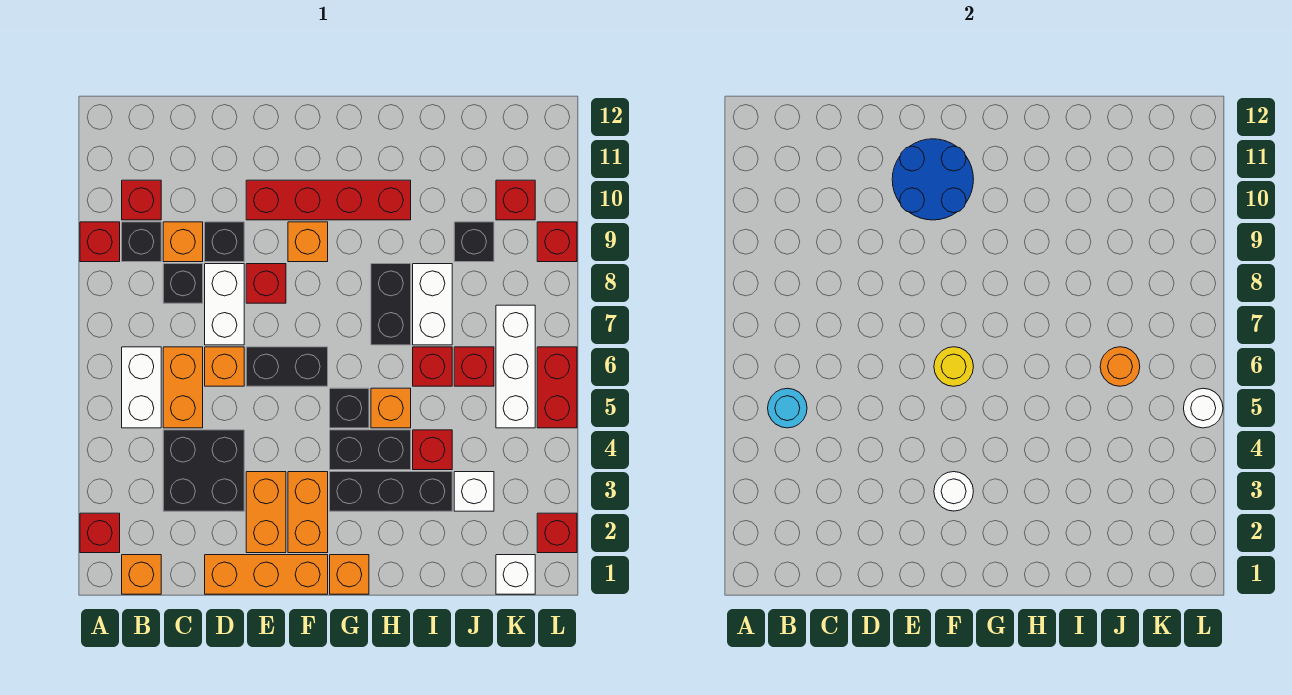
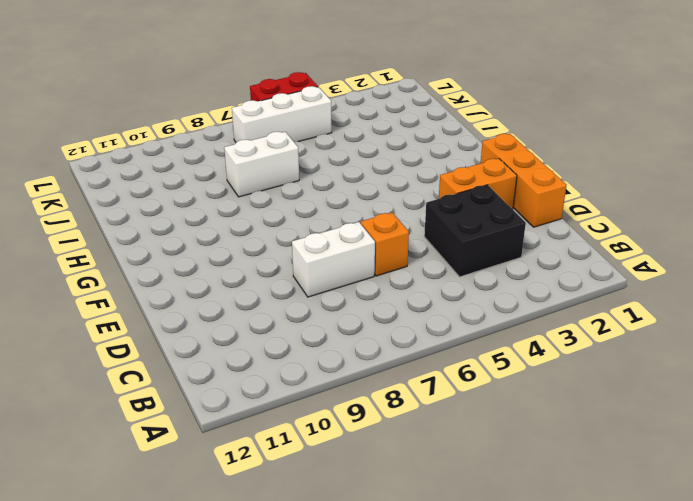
none -> red 1x1 brick [80,513,120,553]
none -> red 1x1 brick [80,222,120,262]
none -> orange 1x1 brick [122,555,161,594]
none -> white 1x2 brick [122,347,161,428]

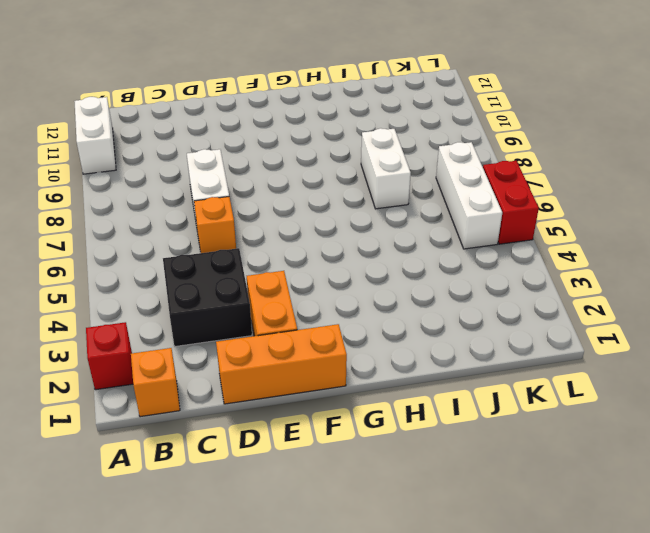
white 1x2 brick [74,97,116,174] -> white 1x2 brick moved to [122,347,161,428]
none -> red 1x1 brick [80,222,120,262]
none -> black 1x1 brick [122,222,161,262]
none -> red 1x1 brick [122,180,161,220]
none -> orange 1x2 brick [163,347,203,428]

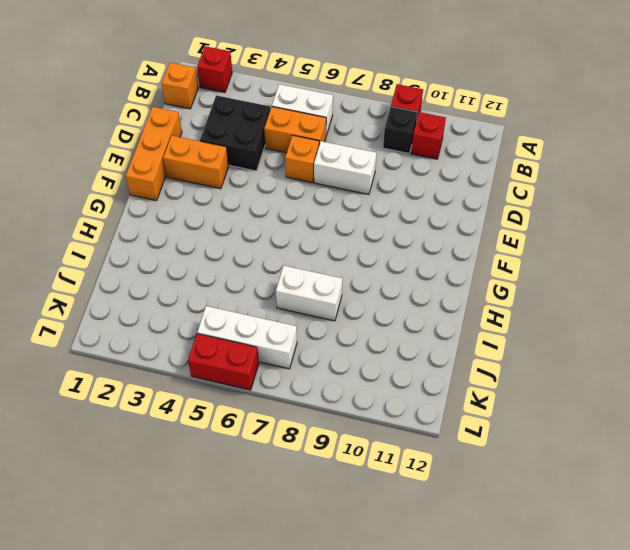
none -> black 1x1 brick [163,264,203,303]
none -> orange 1x1 brick [163,222,203,262]
none -> black 1x1 brick [205,222,244,262]
none -> black 1x2 brick [246,347,328,386]

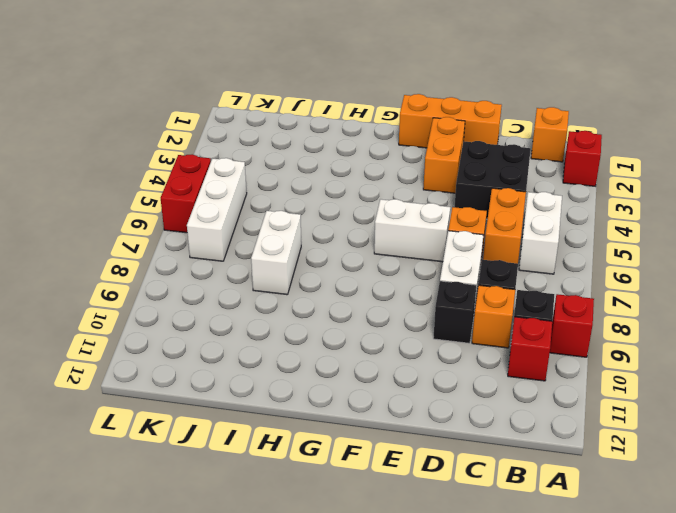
white 1x2 brick [374,199,450,262] -> black 1x2 brick [246,347,328,386]
none -> red 1x1 brick [246,264,286,303]
none -> red 1x4 brick [246,180,411,220]
none -> orange 1x2 brick [288,472,328,553]
none -> orange 1x1 brick [288,222,328,262]

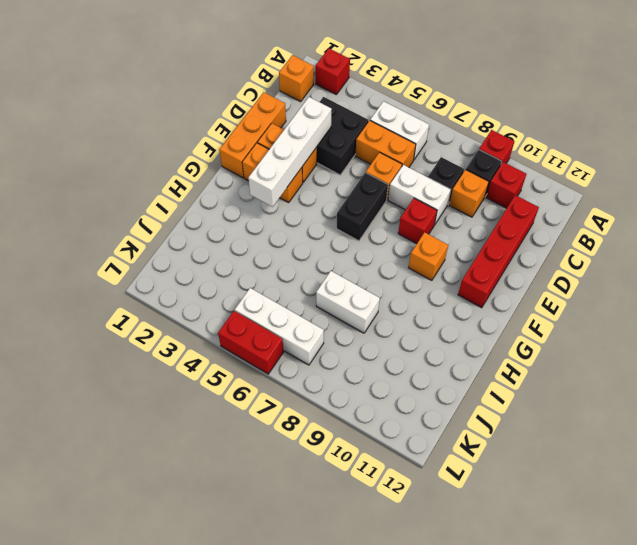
red 1x4 brick [458,195,539,308] -> red 1x4 brick moved to [246,180,411,220]
white 1x4 brick [248,97,332,207] -> white 1x1 round brick [934,472,973,511]
none -> black 1x1 brick [205,222,244,262]
none -> orange 1x1 brick [330,555,369,594]
none -> black 1x3 brick [330,472,452,511]
none -> black 1x2 brick [330,430,411,470]

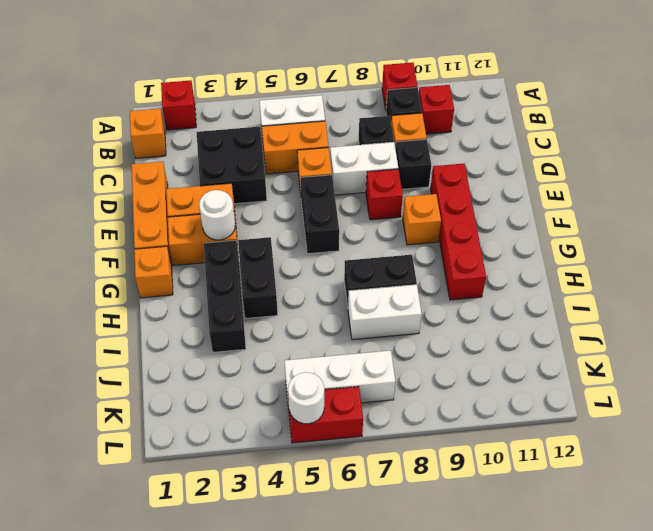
none -> black 1x1 brick [330,388,369,428]
none -> orange 1x1 brick [371,388,411,428]
none -> red 1x1 brick [413,430,452,470]
none -> red 1x1 brick [413,347,452,386]

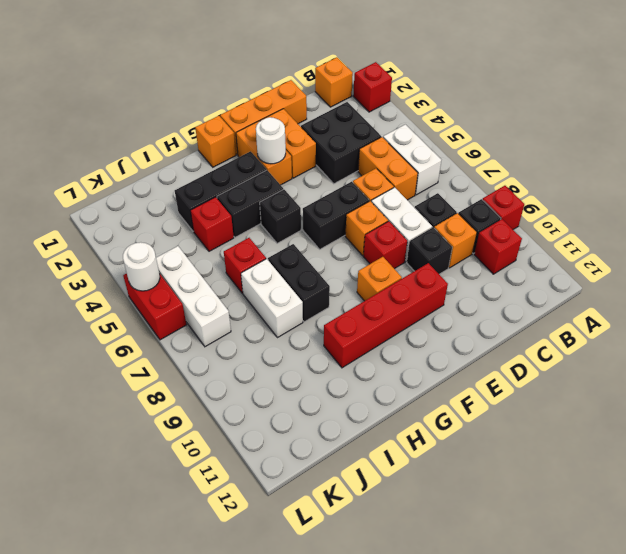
orange 1x1 brick [345,201,388,255] -> orange 1x1 brick moved to [371,388,411,428]
none -> white 1x1 brick [454,472,494,511]
none -> red 1x1 brick [454,347,494,386]
none -> black 1x1 brick [454,222,494,262]
none -> white 1x1 brick [496,555,535,594]

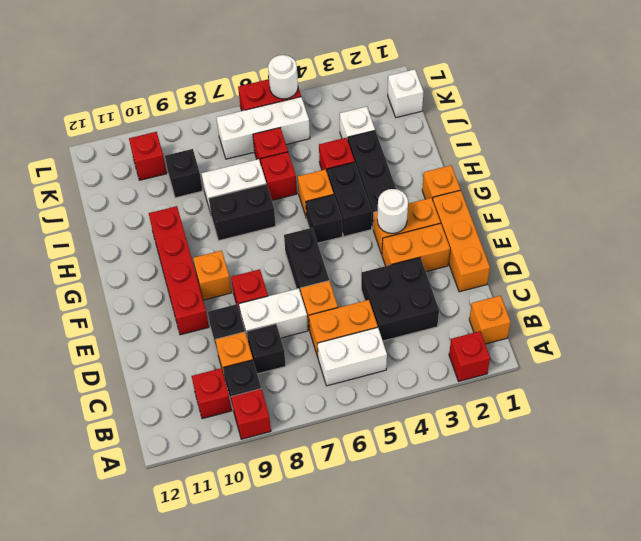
none -> red 1x1 brick [537,513,577,553]
none -> red 1x1 brick [537,222,577,262]
none -> cyan 1x1 round brick [768,388,807,428]
none -> blue 2x2 round brick [892,139,974,220]

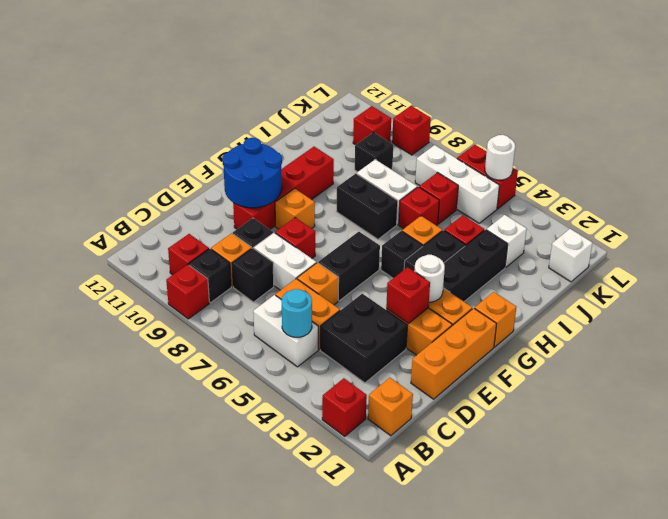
red 1x1 brick [386,267,430,324] -> red 1x1 brick moved to [537,513,577,553]
none -> yellow 1x1 round brick [934,347,974,386]
none -> orange 1x1 round brick [1100,347,1140,386]

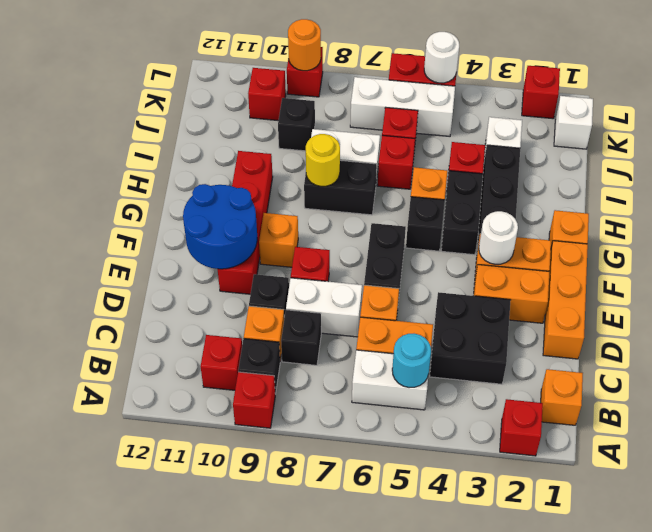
yellow 1x1 round brick [306,134,340,186] -> yellow 1x1 round brick moved to [934,347,974,386]
orange 1x1 round brick [288,19,321,71] -> orange 1x1 round brick moved to [1100,347,1140,386]

